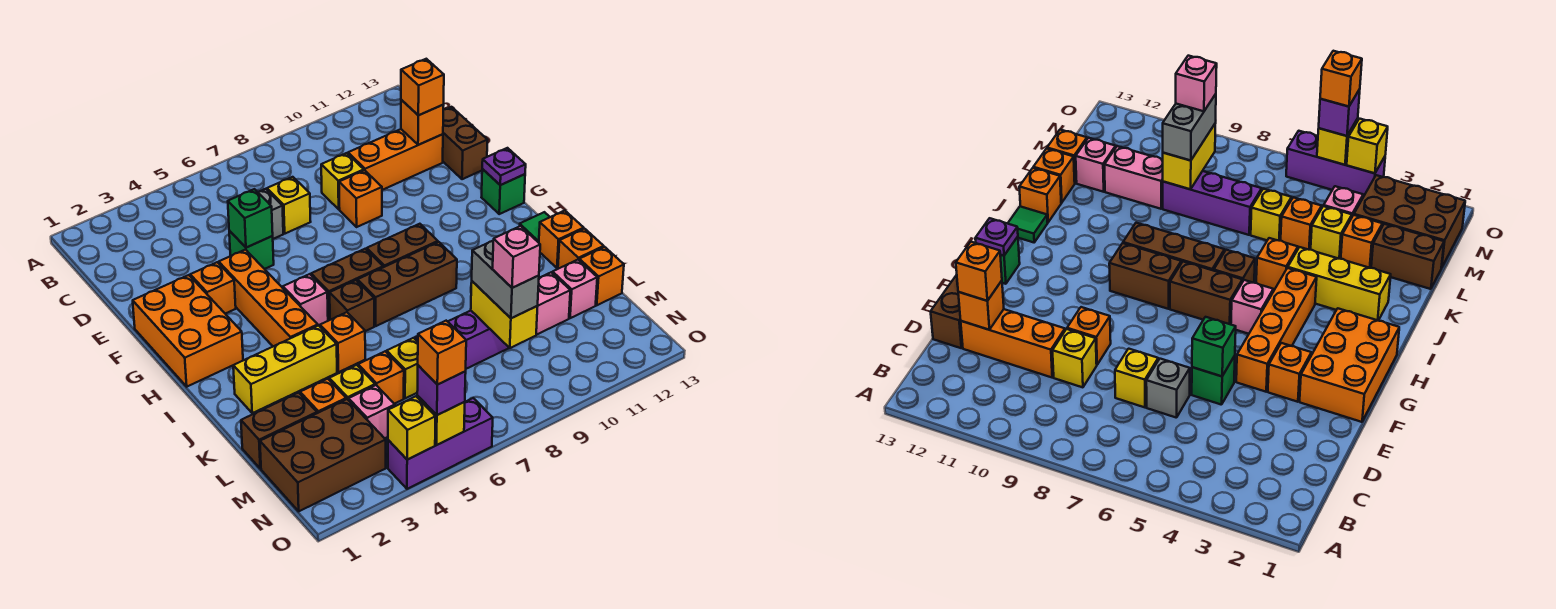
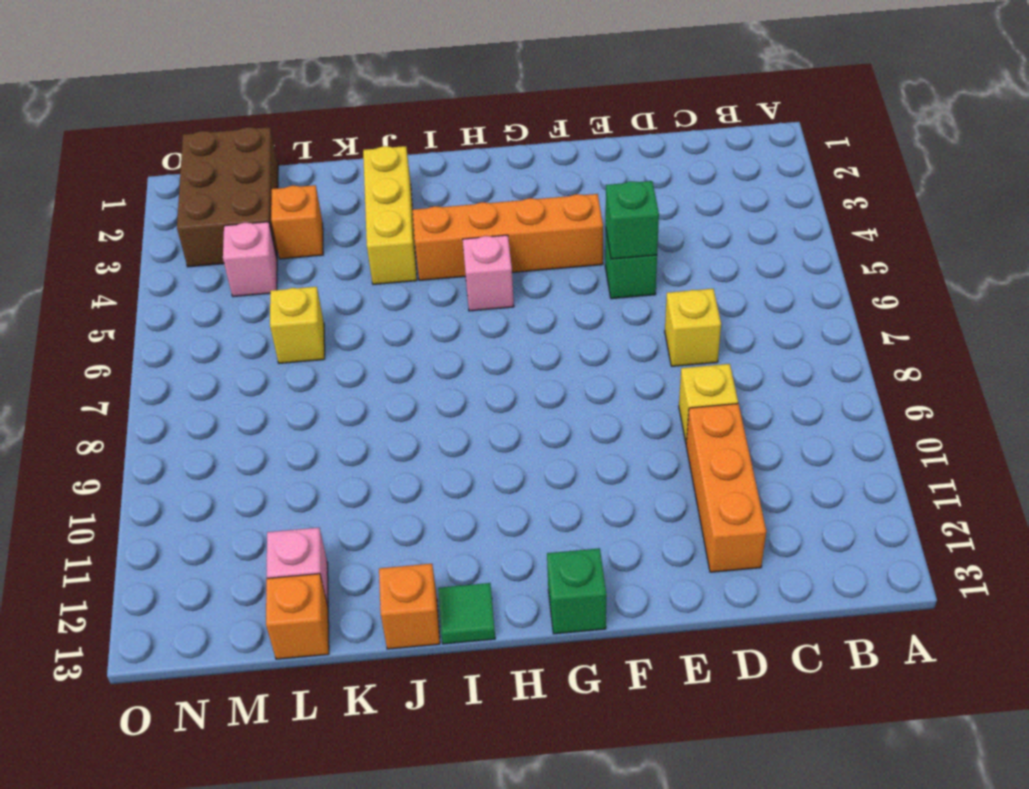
none -> grey 1x1 brick [258,189,283,239]
none -> brown 1x2 brick [443,107,487,179]
none -> orange 1x1 brick [339,170,382,227]
none -> orange 2x3 brick [133,275,243,387]

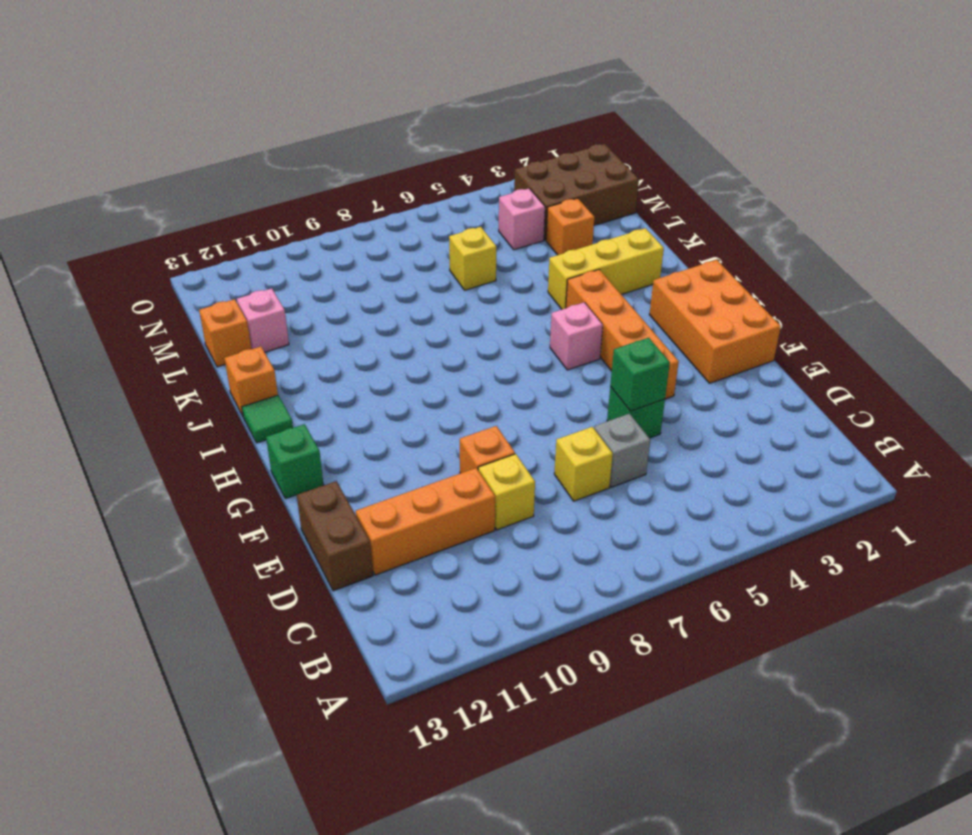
none -> orange 1x1 brick [190,262,236,314]
none -> brown 1x2 brick [311,249,383,320]
none -> brown 1x2 brick [367,224,438,267]
none -> brown 1x1 brick [330,280,374,331]

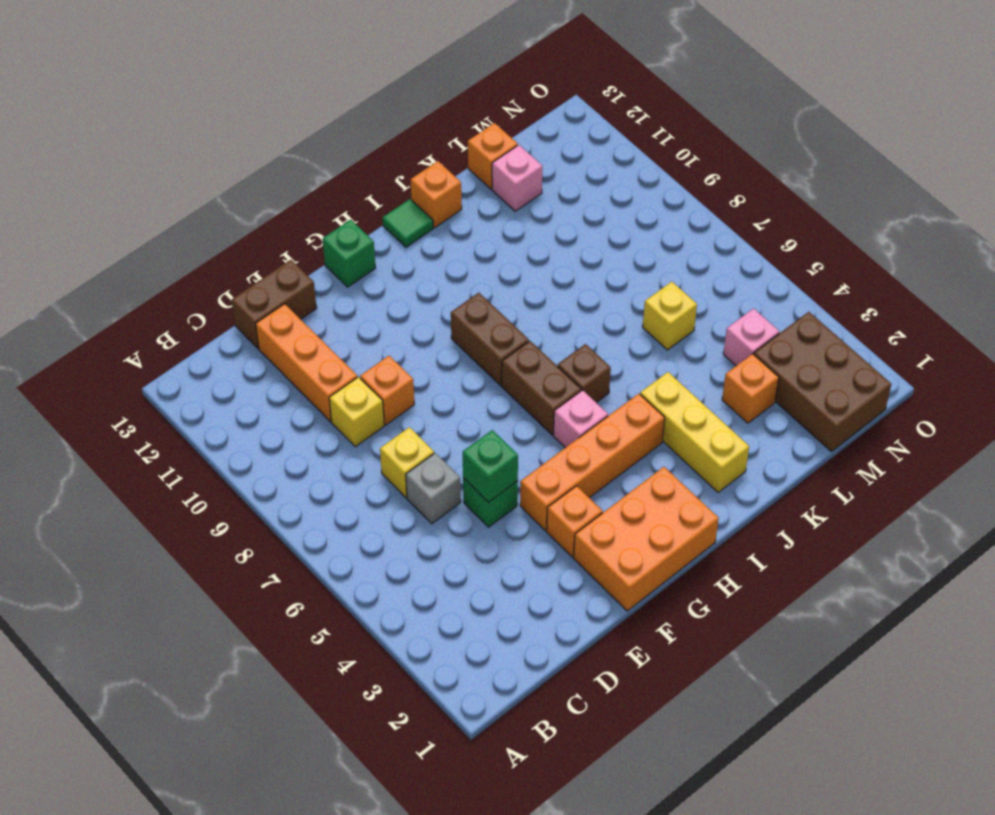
none -> brown 1x3 brick [358,242,457,326]
none -> orange 1x1 brick [320,312,365,372]
none -> orange 1x1 brick [558,229,604,269]
none -> brown 1x2 brick [241,393,317,469]

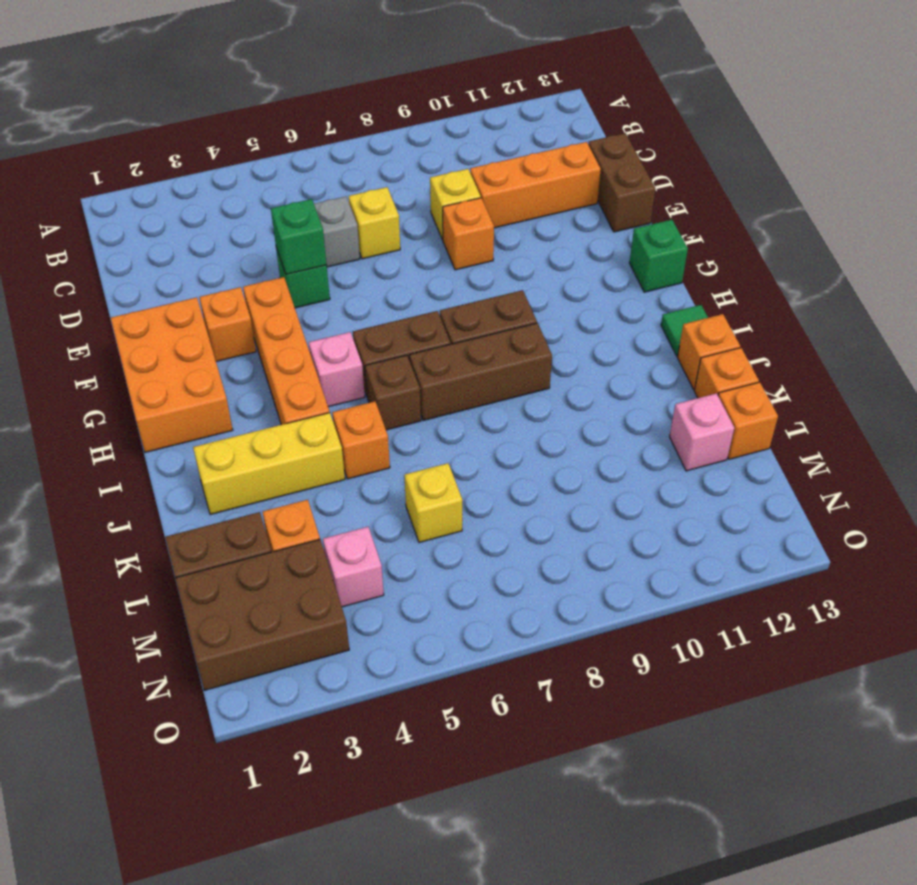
none -> yellow 1x1 brick [329,365,375,400]
none -> orange 1x1 brick [358,351,404,404]
none -> purple 1x3 brick [415,311,509,369]
none -> pink 1x2 brick [536,272,570,335]

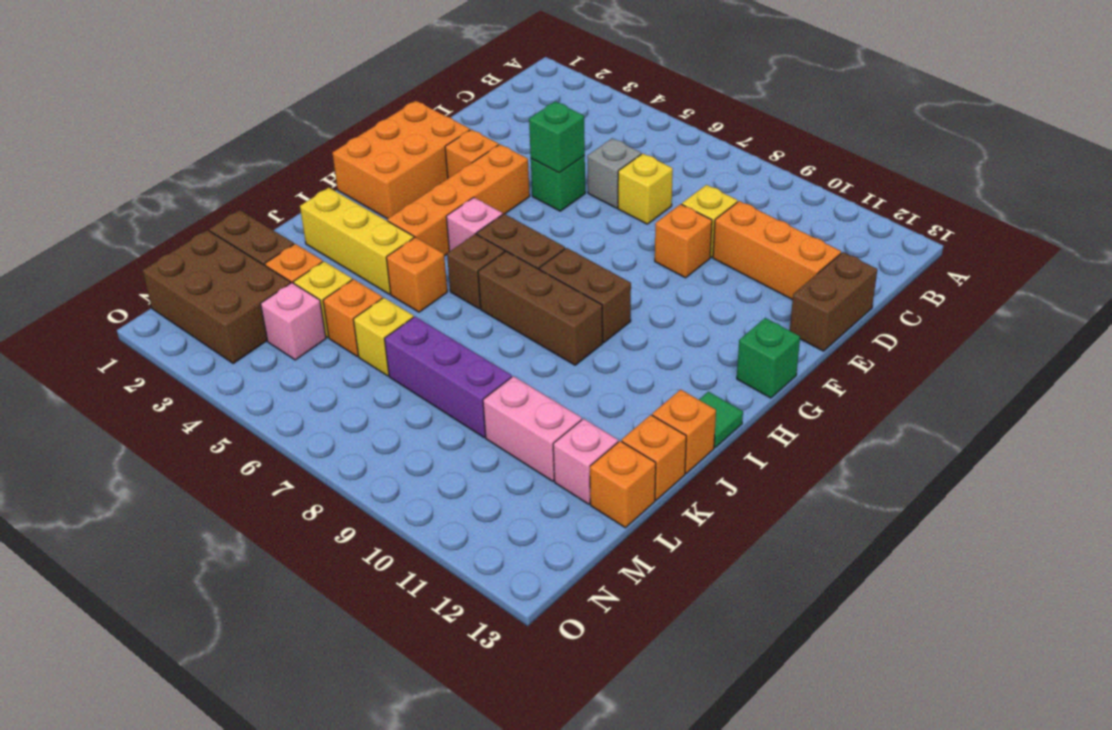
none -> purple 1x3 brick [388,398,493,489]
none -> orange 1x1 brick [401,100,444,145]
none -> purple 1x1 plate [482,148,526,185]
none -> yellow 1x2 brick [471,281,538,348]

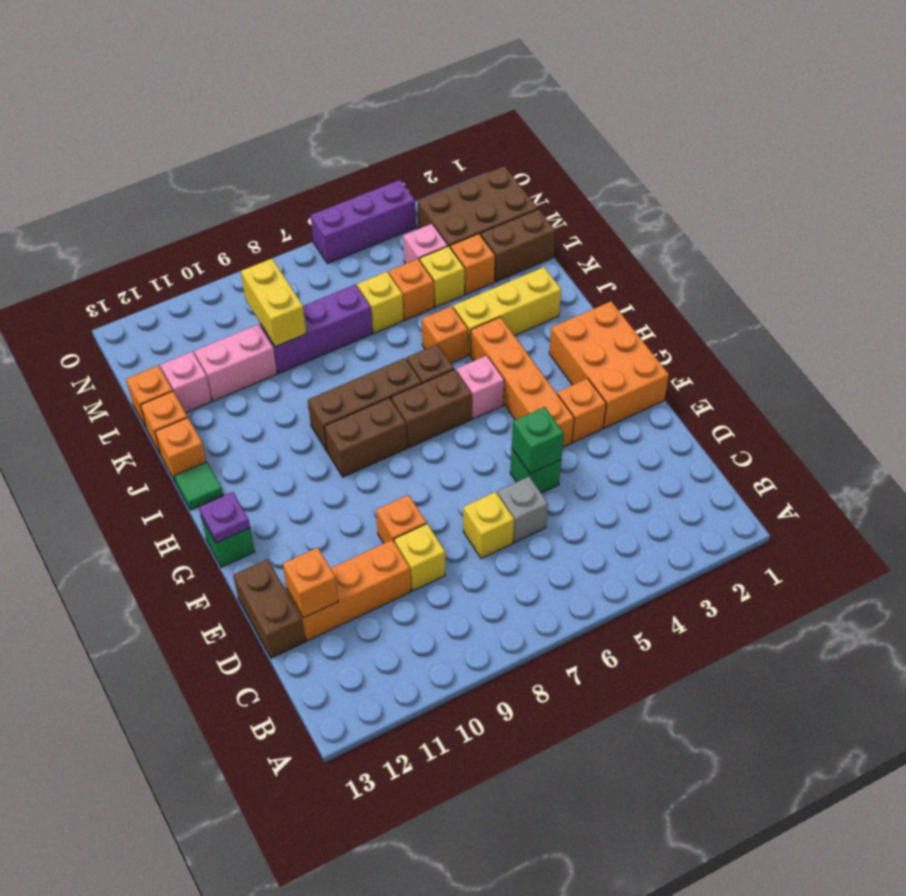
none -> yellow 1x1 brick [388,396,436,460]
none -> yellow 1x1 brick [417,396,465,445]
none -> orange 1x1 brick [401,59,444,115]
none -> grey 1x2 brick [472,241,539,318]

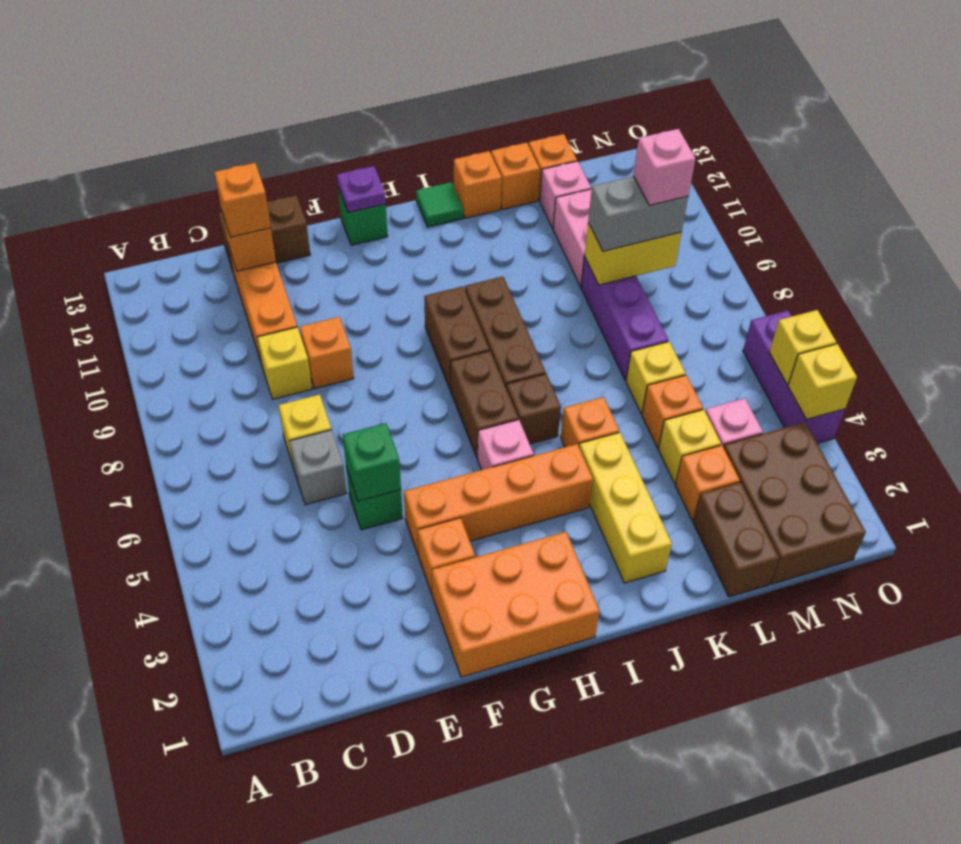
none -> purple 1x1 brick [417,365,466,415]
none -> orange 1x1 brick [418,321,466,385]

